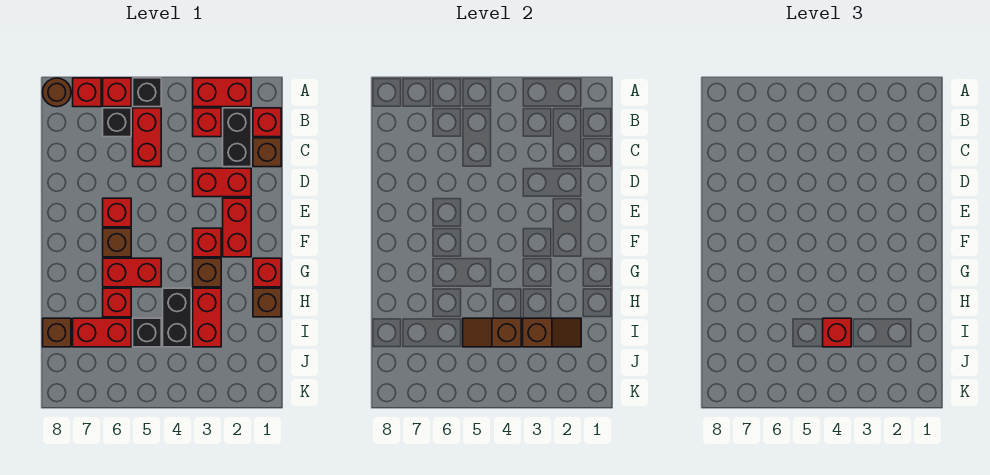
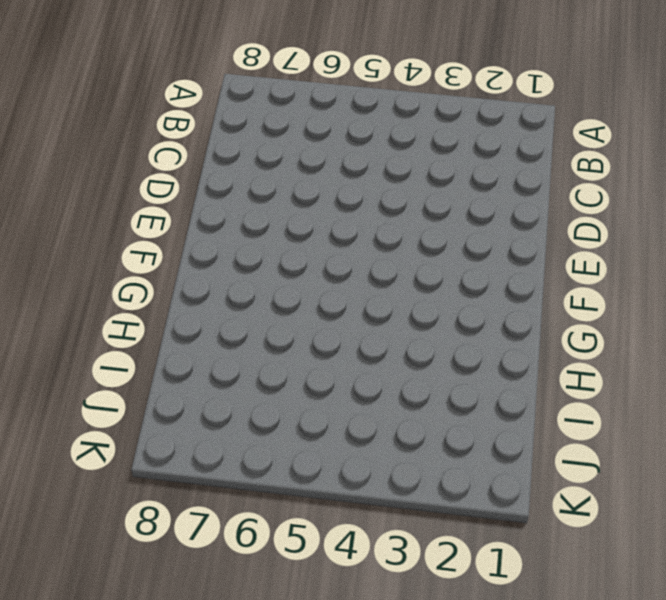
none -> red 1x2 brick [193,78,251,107]
none -> black 1x1 brick [133,78,161,107]
none -> red 1x1 brick [103,78,131,107]

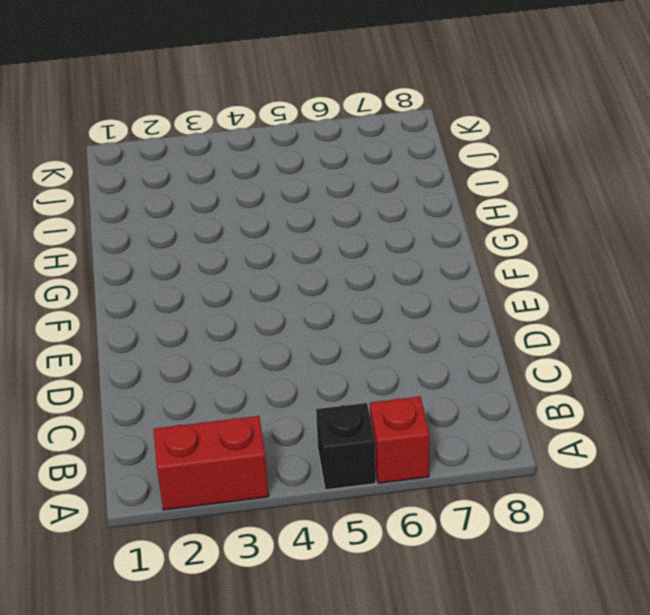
none -> red 1x1 brick [73,78,101,107]
none -> brown 1x1 round brick [43,78,71,107]
none -> red 1x1 brick [253,108,281,137]

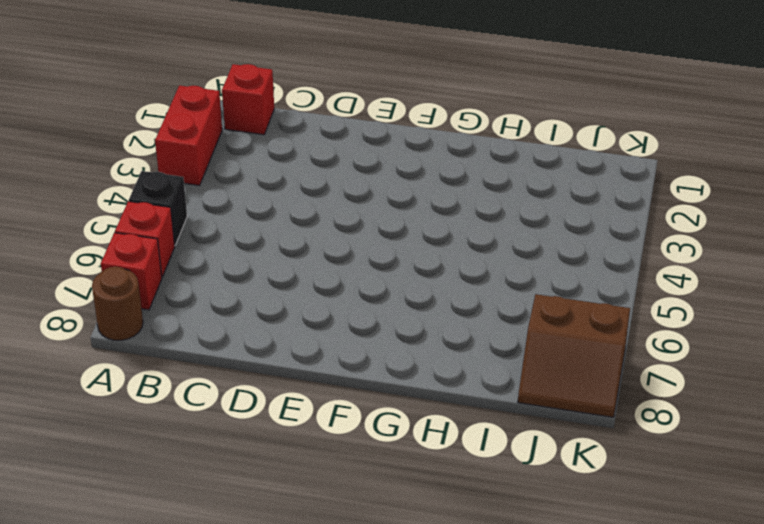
brown 2x2 slope [518,294,630,417] -> none
none -> black 1x2 brick [223,108,251,167]
none -> red 1x1 brick [193,108,221,137]
none -> red 1x2 brick [133,108,161,167]

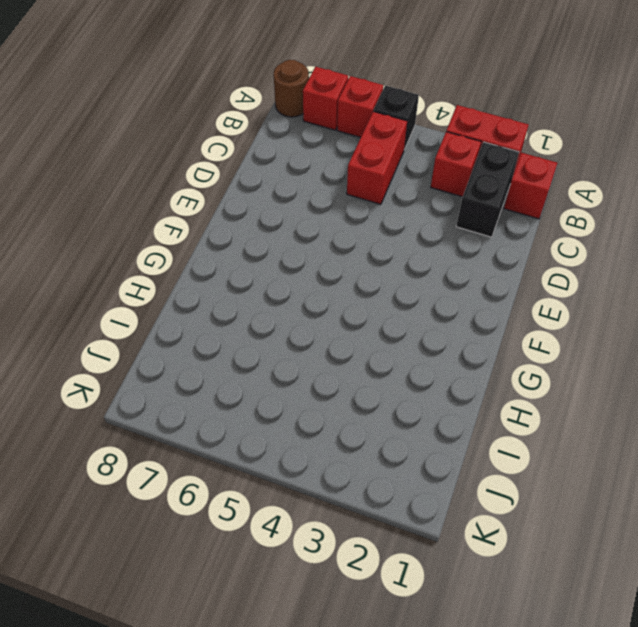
none -> black 1x1 brick [103,108,131,137]
none -> brown 1x1 brick [253,138,281,167]
none -> red 1x2 brick [193,168,251,197]

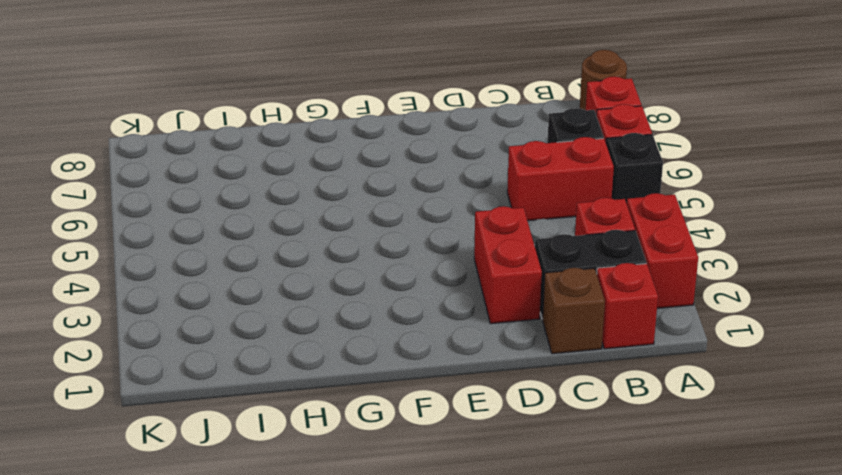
none -> red 1x2 brick [223,198,251,257]
none -> red 1x1 brick [103,198,131,227]
none -> red 1x1 brick [193,228,221,257]

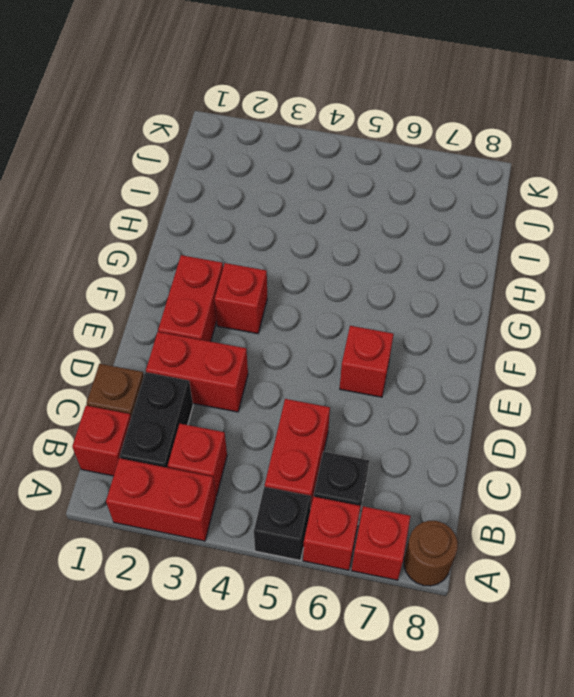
none -> brown 1x1 brick [103,228,131,257]
none -> red 1x1 brick [253,258,281,287]
none -> brown 1x1 brick [193,258,221,287]

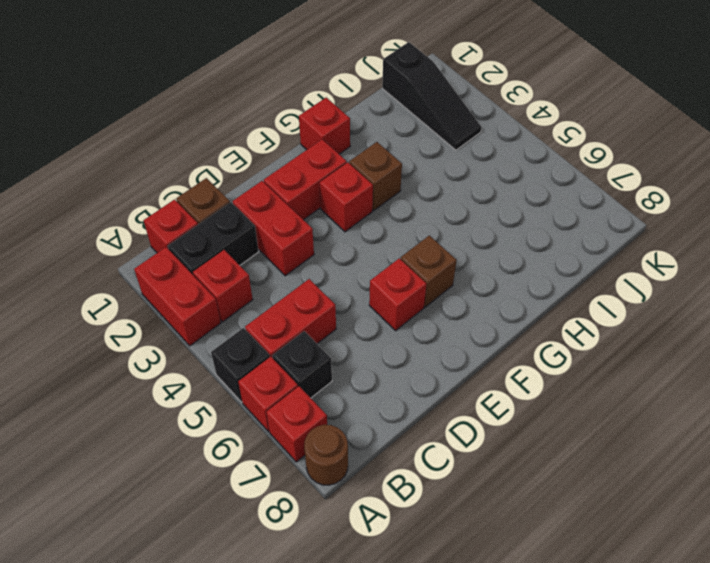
black 1x3 slope [382,42,482,150] -> none
none -> red 1x2 brick [103,258,161,287]
none -> brown 1x1 brick [253,288,281,317]
none -> red 1x2 brick [193,288,221,347]

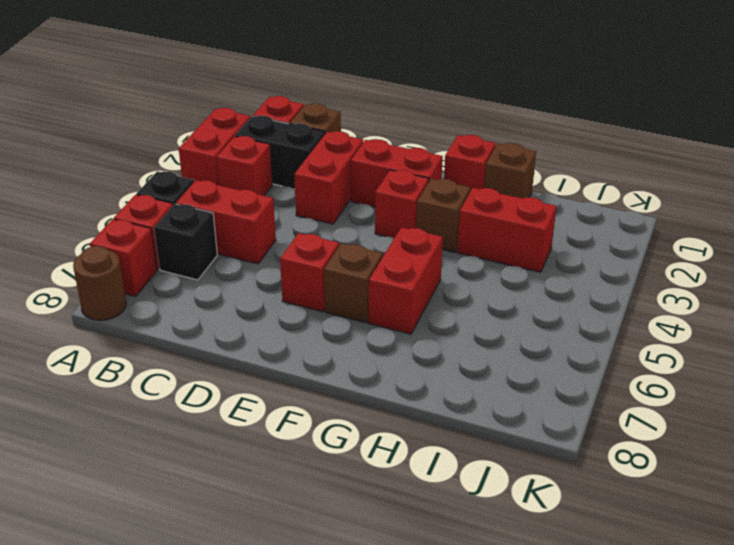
none -> black 1x2 brick [163,288,191,347]
none -> red 1x1 brick [103,288,131,317]
none -> black 1x1 brick [133,318,161,347]

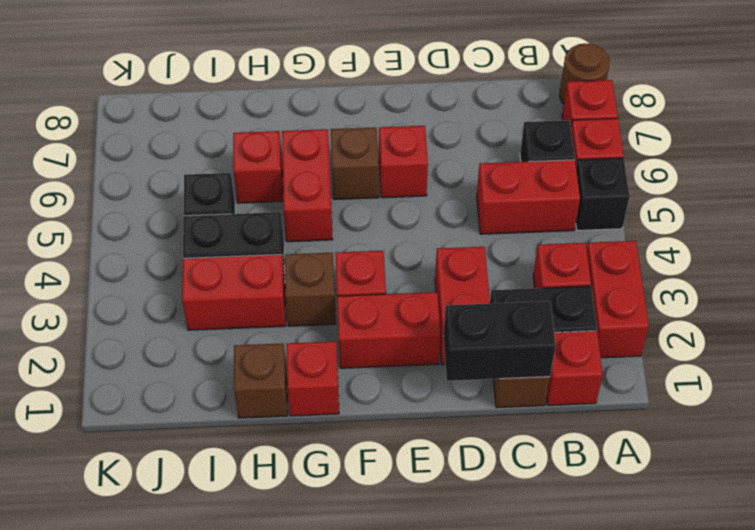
black 1x2 brick [443,301,556,381] -> none
none -> red 1x2 brick [73,318,131,347]
none -> brown 1x1 brick [43,318,71,347]
none -> brown 1x2 slope [523,318,581,347]

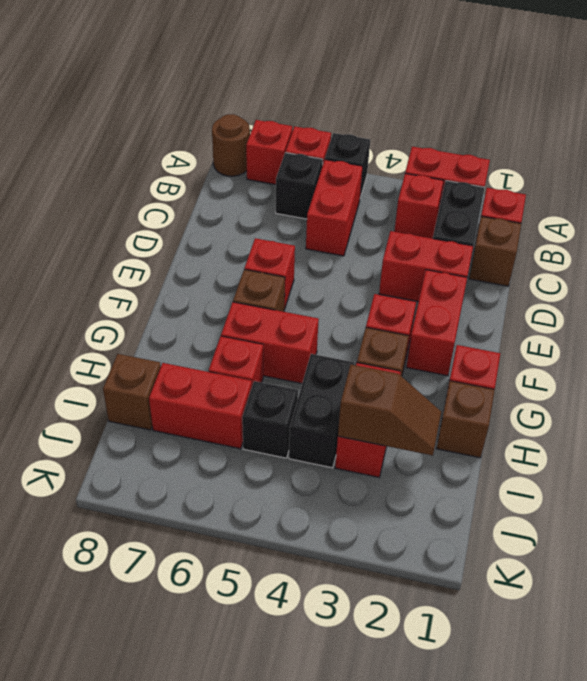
none -> brown 1x2 slope [463,318,521,347]
none -> red 1x1 brick [823,318,851,347]

